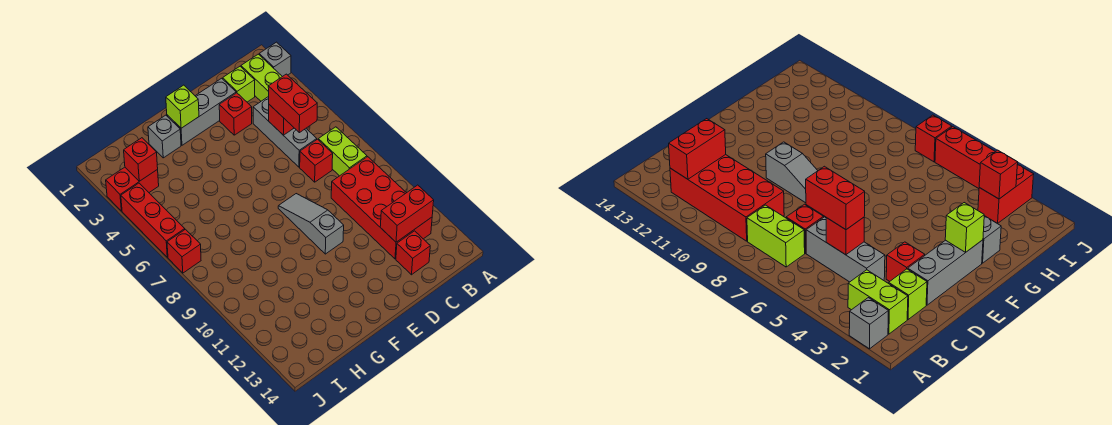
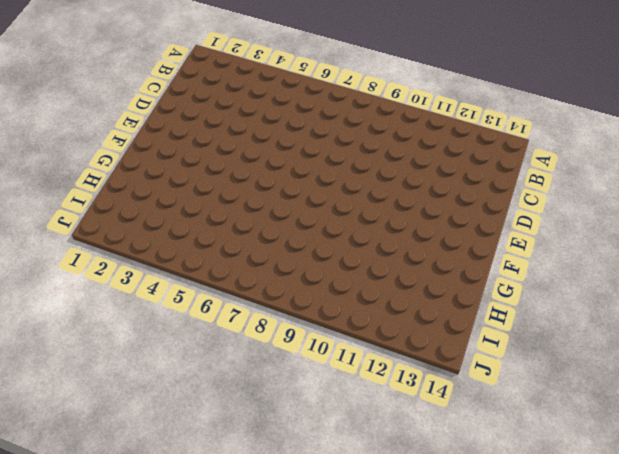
none -> grey 1x1 brick [259,42,291,77]
none -> lime 1x2 brick [241,54,282,101]
none -> lime 1x2 brick [318,127,367,176]

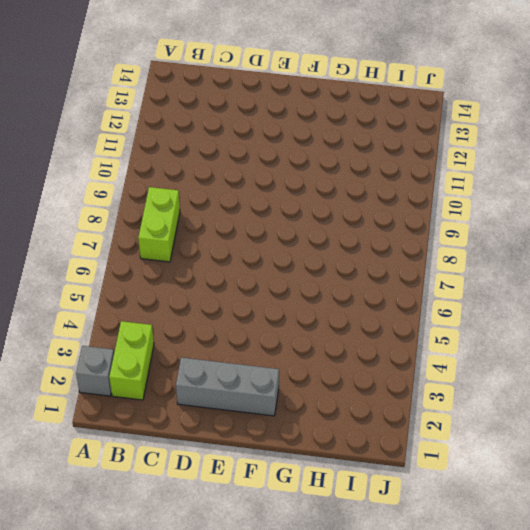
none -> red 2x4 brick [331,157,432,259]
none -> lime 1x1 brick [223,66,255,102]
none -> grey 1x3 brick [253,96,317,167]

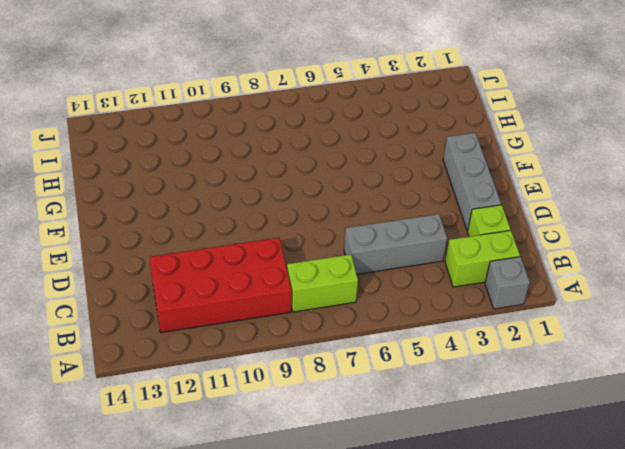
none -> red 1x1 brick [300,139,333,182]
none -> red 1x1 brick [396,231,430,275]
none -> red 1x1 brick [219,93,252,135]

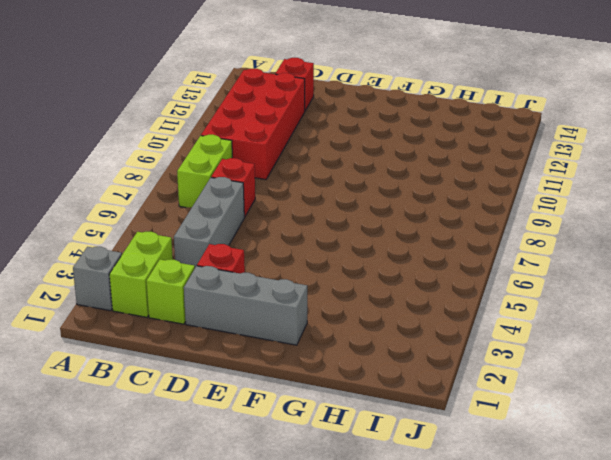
none -> grey 1x3 slope [278,194,344,254]
none -> grey 1x1 brick [148,115,181,158]
none -> red 1x2 brick [106,167,159,211]

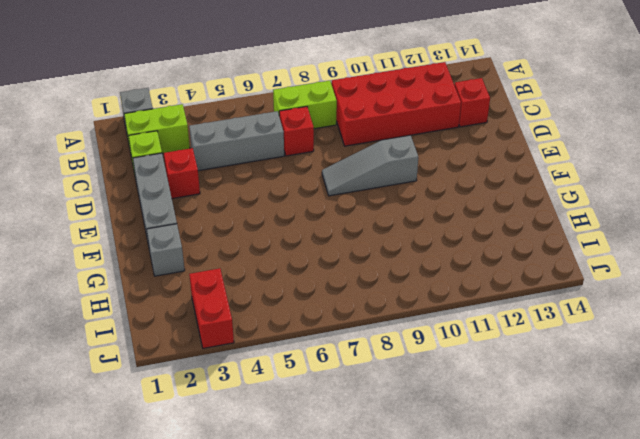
none -> red 1x3 brick [121,183,185,257]
none -> red 1x1 brick [167,229,201,273]
none -> red 1x2 brick [380,185,434,242]

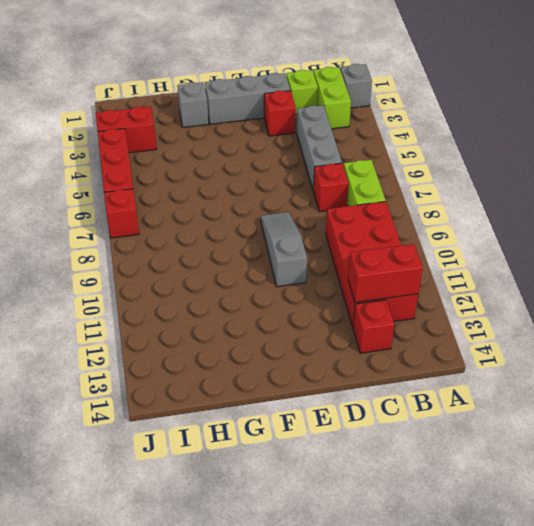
none -> red 1x1 brick [269,105,294,135]
none -> lime 1x1 brick [166,85,199,128]
none -> red 1x1 brick [124,138,158,181]

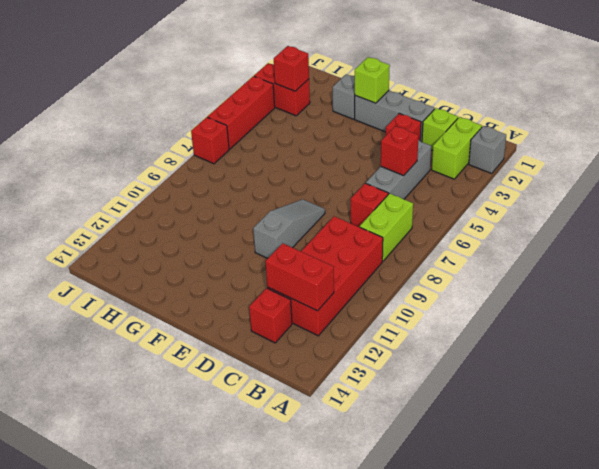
none -> red 1x2 brick [268,74,317,133]

